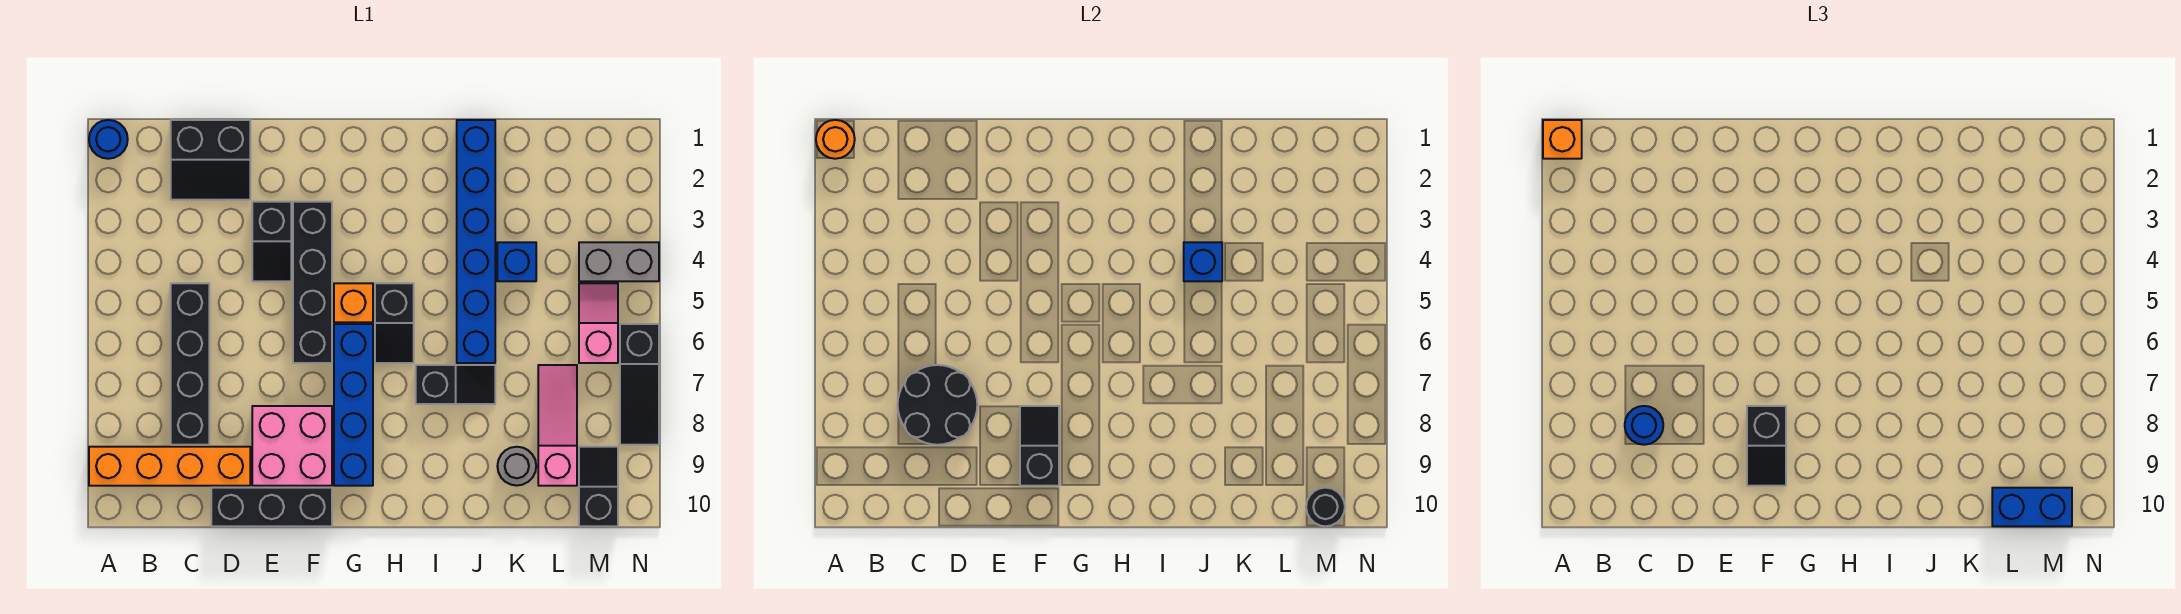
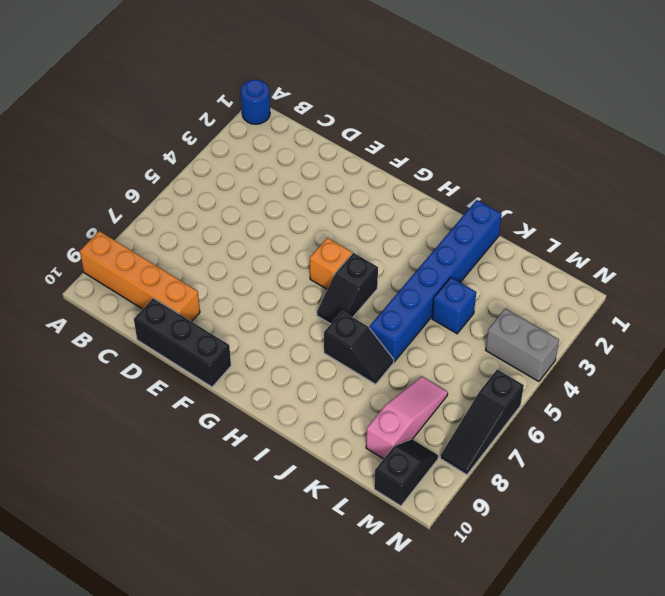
none -> black 2x2 slope [171,120,250,200]
none -> black 1x4 brick [171,283,209,445]
none -> black 1x2 slope [252,202,291,281]

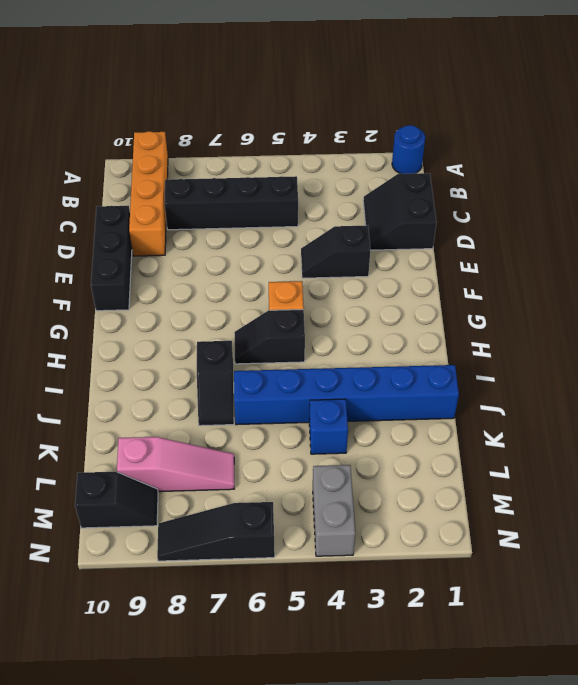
none -> pink 2x2 brick [252,406,332,486]
none -> black 1x4 brick [293,202,332,363]
none -> blue 1x4 brick [334,324,373,486]

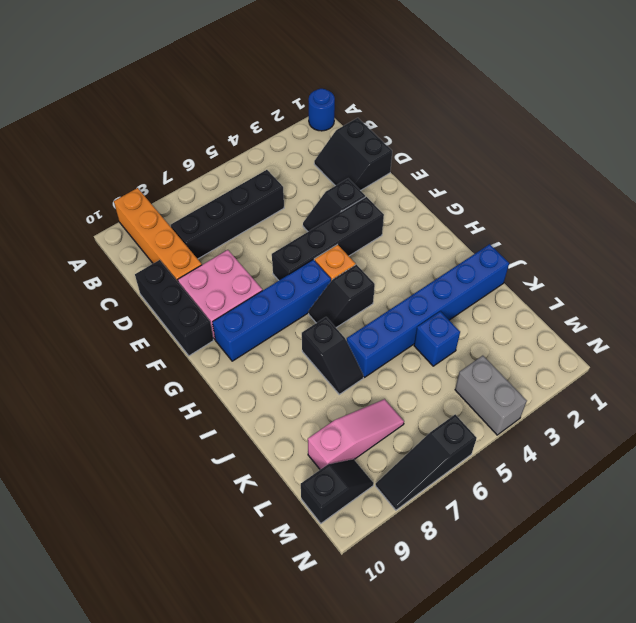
none -> grey 1x1 round brick [497,447,536,486]
none -> pink 1x2 slope [579,283,618,363]
none -> orange 1x1 round brick [816,120,855,159]

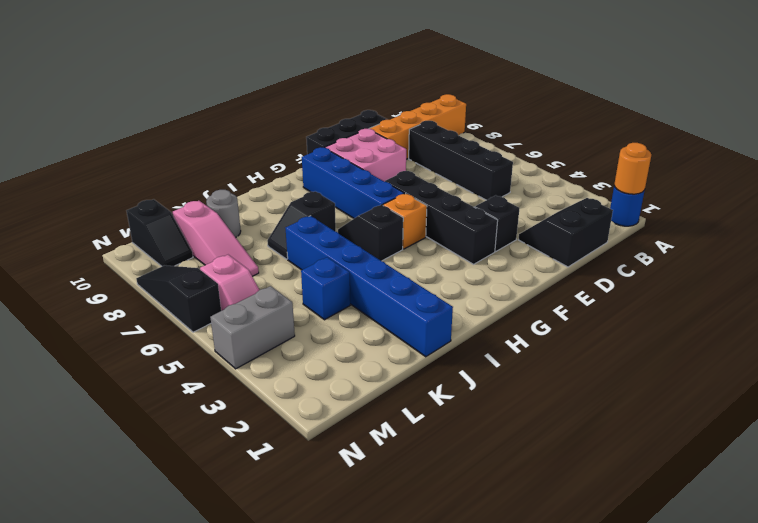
none -> black 2x2 round brick [898,365,977,445]
none -> black 1x2 slope [1020,406,1059,486]
none -> blue 1x1 brick [1184,242,1222,281]

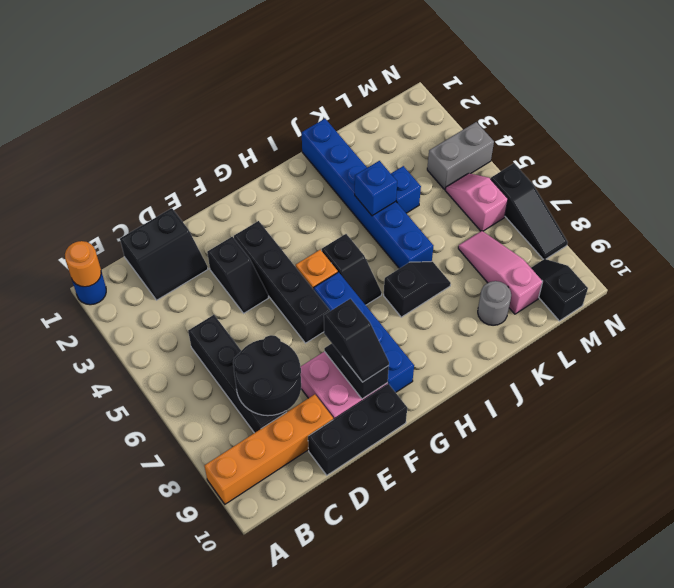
none -> black 1x1 round brick [1306,488,1345,526]
none -> orange 1x1 brick [1543,120,1582,159]
none -> blue 1x1 round brick [1625,406,1663,445]

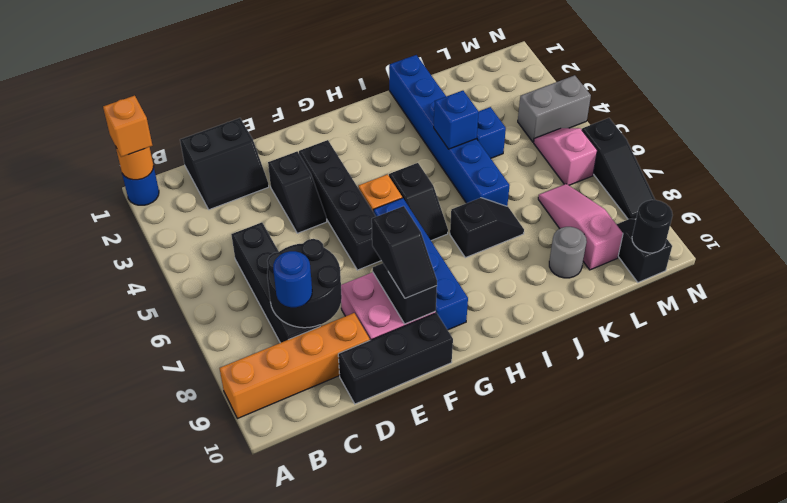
none -> blue 1x2 brick [1992,488,2072,526]

